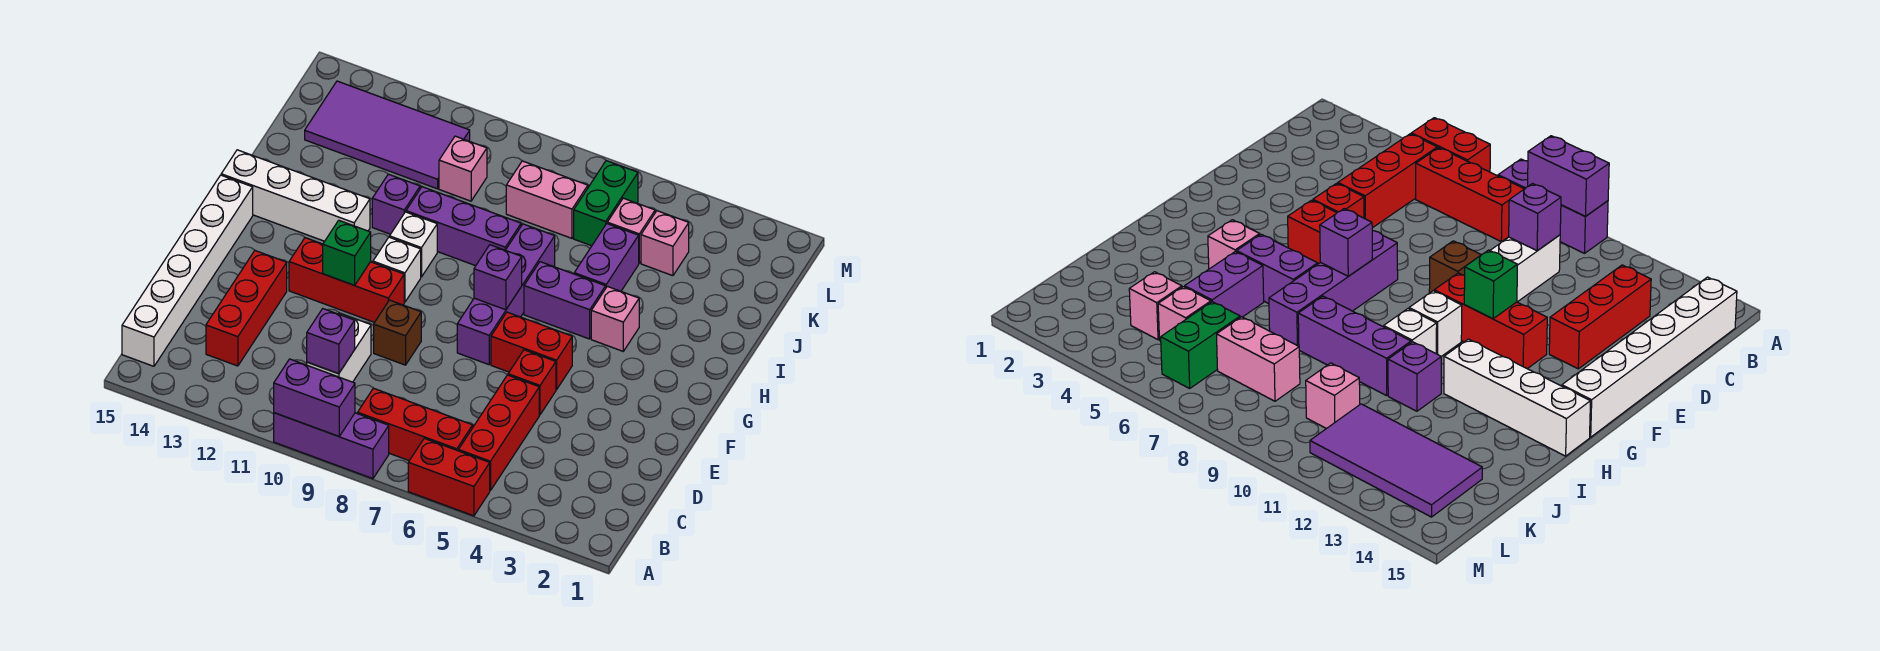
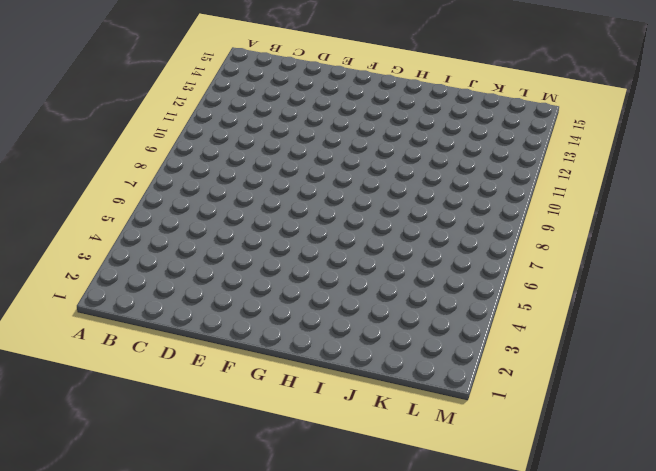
none -> red 1x2 brick [408,438,490,516]
none -> purple 1x3 brick [274,413,389,479]
none -> red 1x3 brick [459,375,539,491]
none -> red 1x3 brick [358,388,473,461]

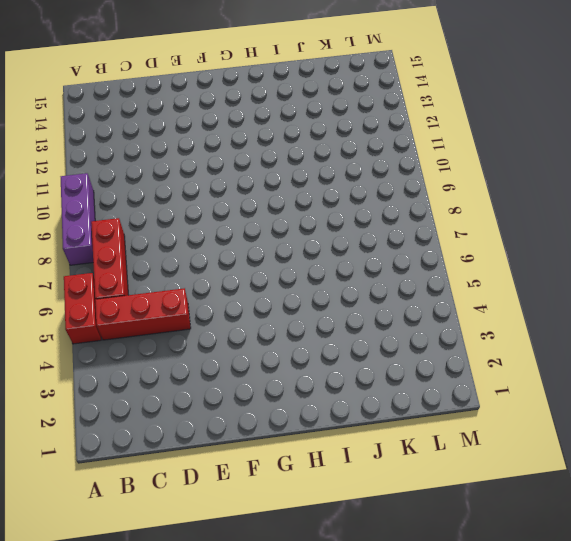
none -> white 1x6 brick [122,175,253,366]
none -> white 1x2 brick [307,313,371,382]
none -> red 1x3 brick [206,251,287,366]
none -> red 1x1 brick [508,350,556,415]

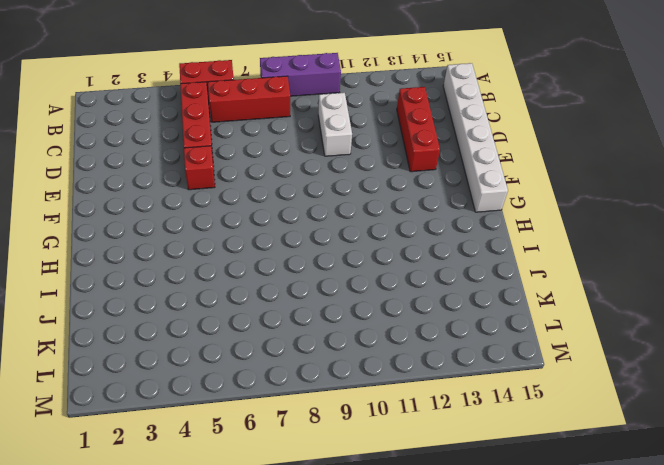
none -> brown 1x1 brick [374,300,421,365]
none -> red 1x2 brick [491,312,572,390]
none -> purple 1x4 brick [457,224,555,365]
none -> red 1x3 brick [289,238,404,322]

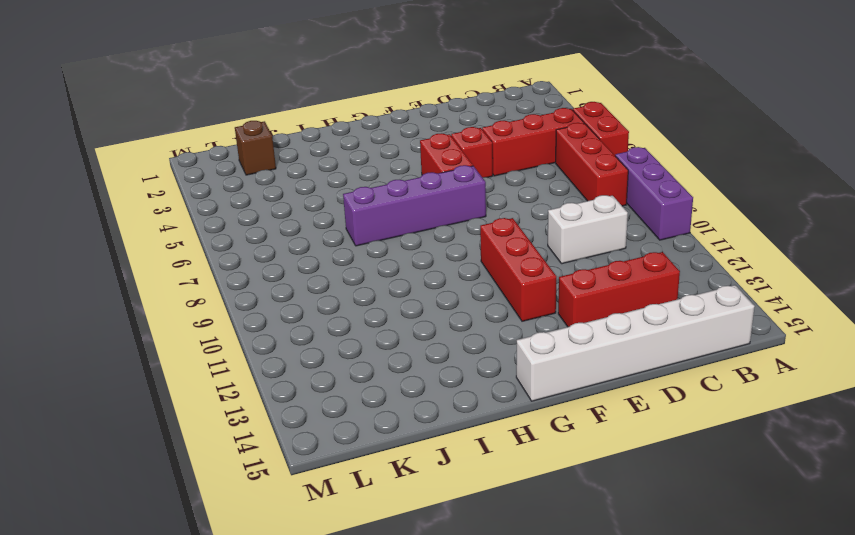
brown 1x1 brick [235,121,276,175] -> brown 1x1 brick moved to [374,300,421,365]
none -> white 1x1 brick [373,237,421,302]
none -> pink 1x1 brick [591,286,639,351]
none -> purple 1x2 brick [524,262,606,339]
none -> white 1x1 brick [390,212,437,277]

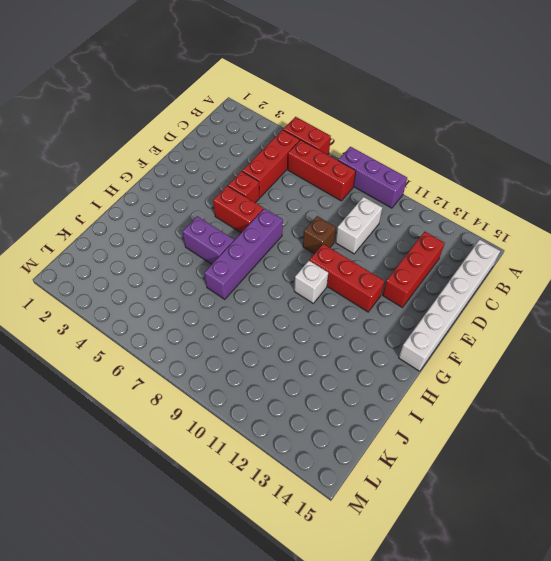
none -> pink 1x1 brick [591,286,639,351]
none -> white 1x1 brick [390,212,437,277]
none -> white 1x4 brick [221,150,370,241]
none -> purple 1x2 brick [574,224,639,291]

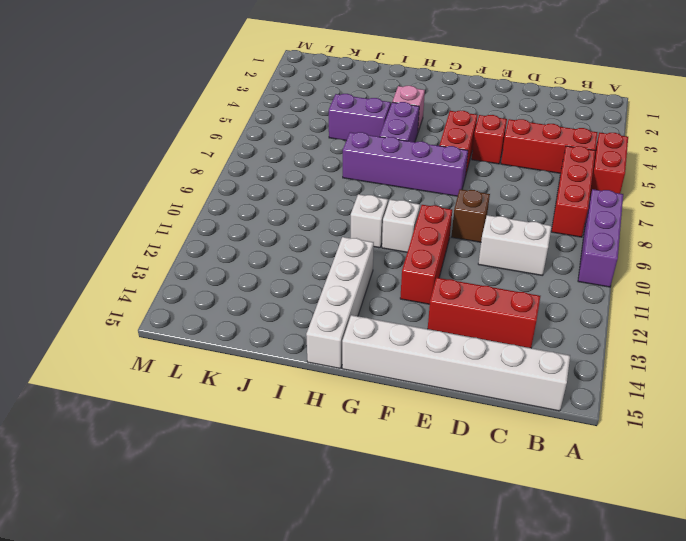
none -> purple 1x3 brick [406,187,521,266]
none -> purple 1x1 brick [372,174,420,234]
none -> pink 1x1 brick [641,211,689,276]
none -> pink 1x1 brick [607,198,655,263]

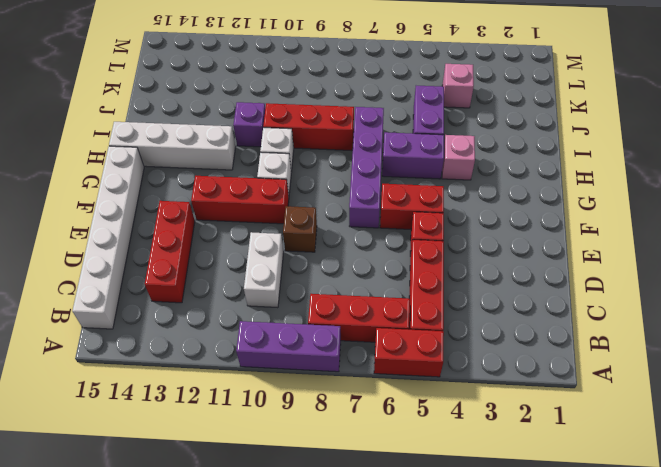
red 1x3 brick [263,103,354,151] -> purple 1x3 brick [406,187,521,266]
none -> pink 1x1 brick [607,198,655,263]
none -> green 1x2 brick [574,161,638,246]
none -> pink 1x2 brick [506,161,588,238]
none -> pink 1x1 brick [439,136,487,201]

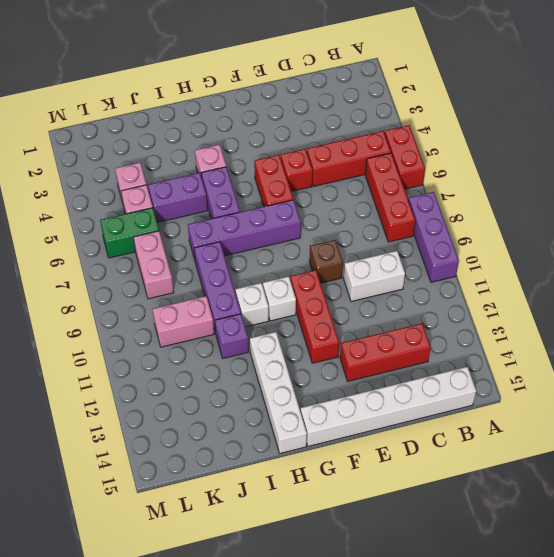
pink 1x2 brick [152,296,214,347] -> pink 1x1 brick [439,136,487,201]
none -> purple 2x4 tile [305,81,470,189]
none -> purple 1x2 brick [274,359,355,436]
none -> purple 1x1 brick [307,309,355,374]
none -> green 1x1 brick [323,220,371,285]

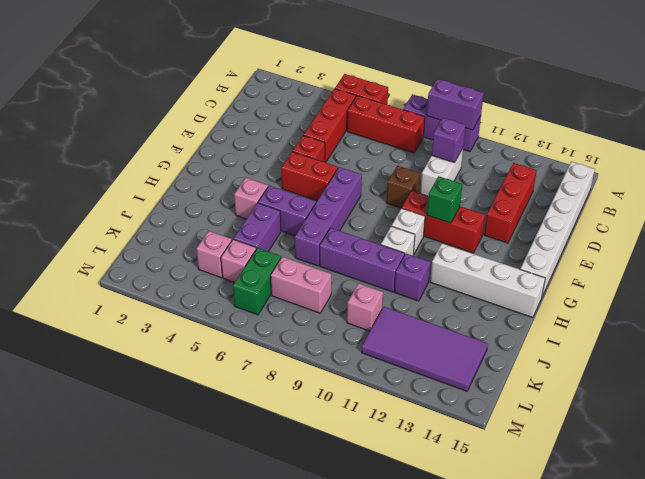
none -> purple 1x1 brick [474,245,522,310]

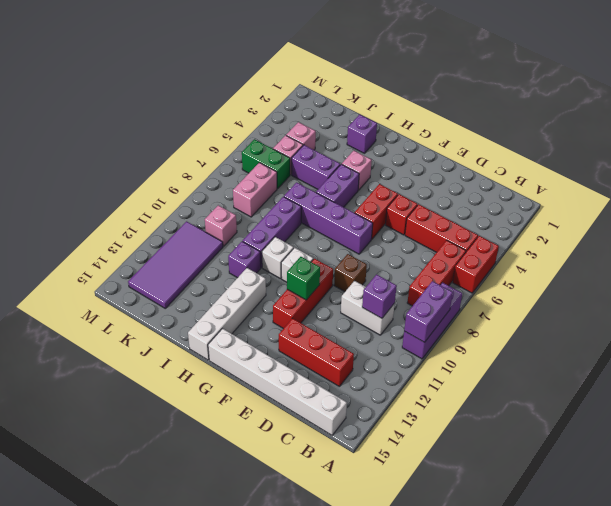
purple 1x1 brick [347,114,377,153] -> purple 1x1 brick moved to [474,245,522,310]

